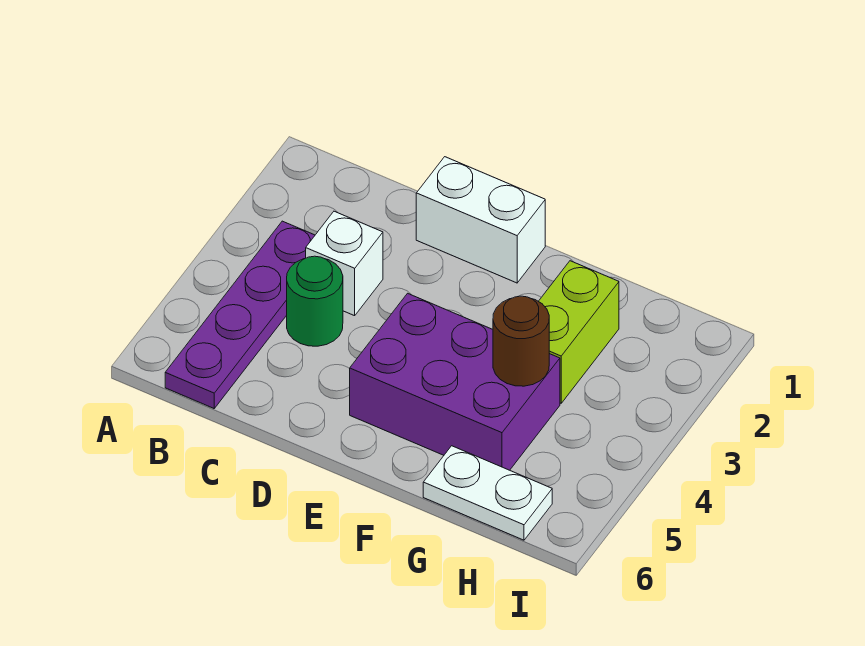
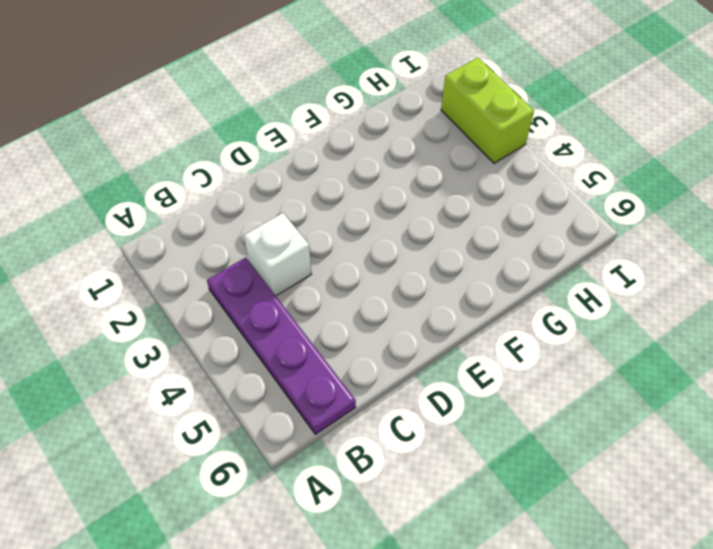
lime 1x2 brick [441,57,534,163] -> lime 1x2 brick moved to [539,261,619,403]
none -> green 1x1 round brick [287,256,343,346]
none -> white 1x2 brick [416,157,545,283]

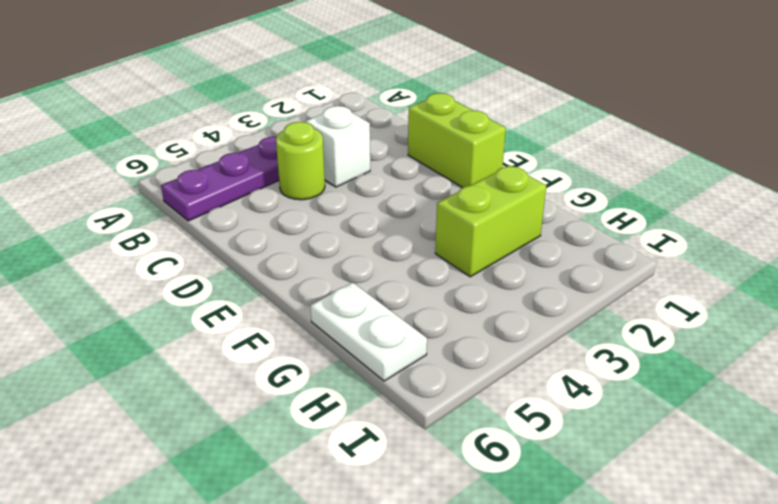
lime 1x1 round brick [276,122,325,200] -> green 1x1 round brick [287,256,343,346]
lime 1x2 brick [408,93,506,188] -> white 1x2 brick [416,157,545,283]
none -> purple 2x3 brick [350,293,560,470]
none -> brown 1x1 round brick [493,296,549,386]

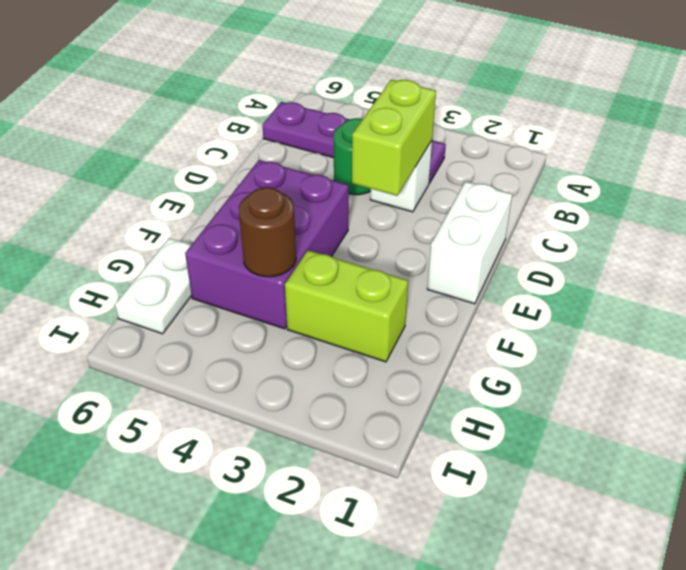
lime 1x2 brick [352,80,436,196] -> none

